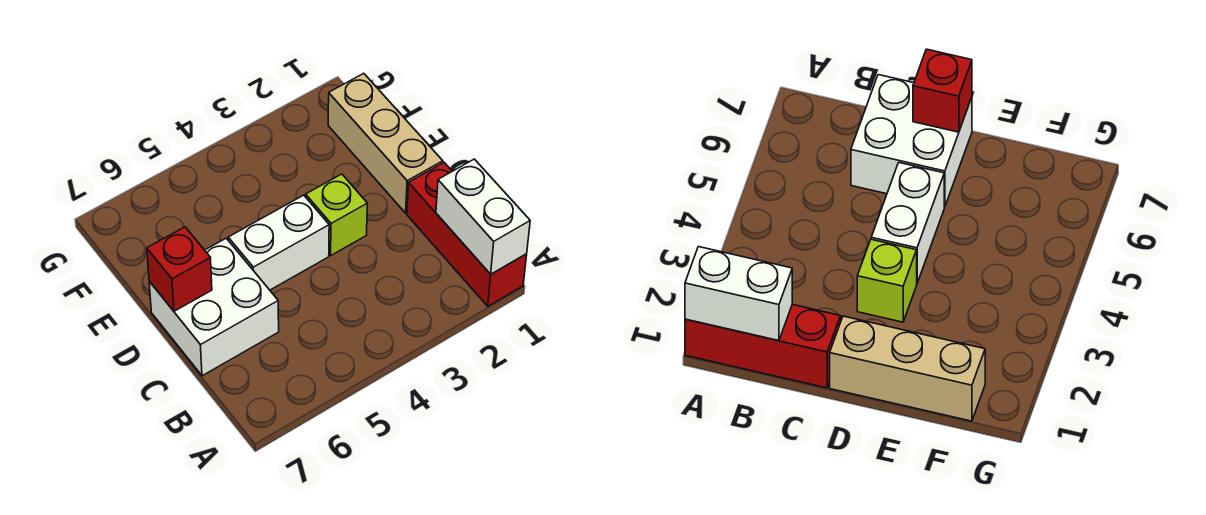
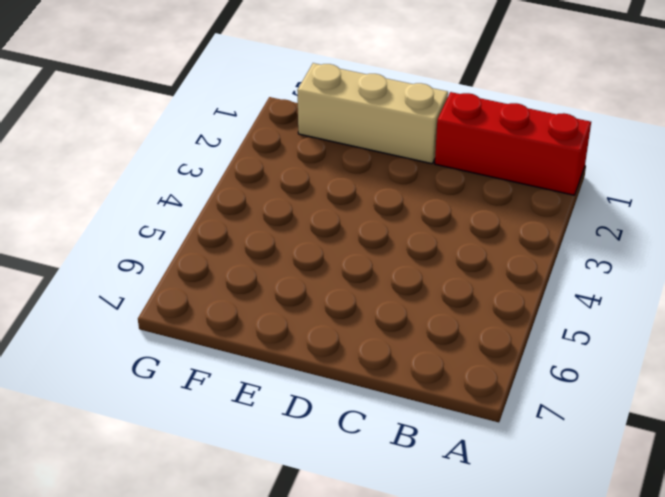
none -> white 2x2 brick [149,238,279,376]
none -> lime 1x1 brick [306,174,367,255]

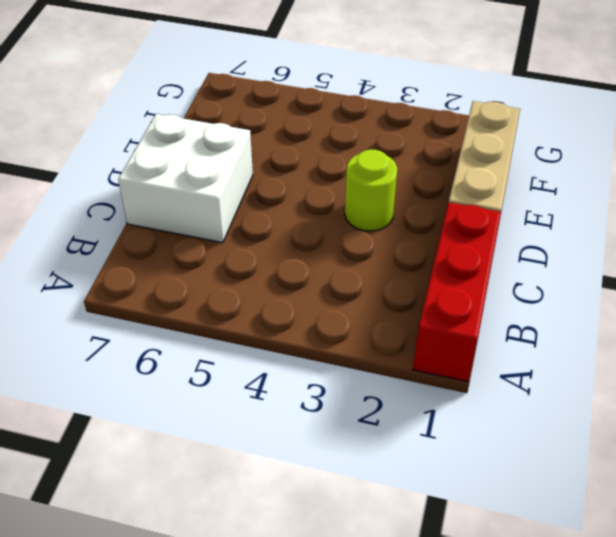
lime 1x1 round brick [345,149,397,231] -> lime 1x1 brick [306,174,367,255]
none -> white 1x2 brick [228,195,329,290]
none -> white 1x2 brick [436,159,530,274]

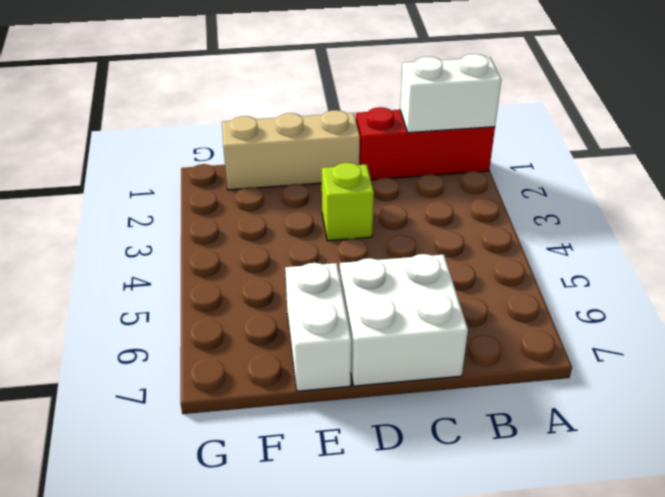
white 1x2 brick [285,263,351,391] -> white 1x2 brick moved to [228,195,329,290]
none -> red 1x1 brick [147,227,212,311]

